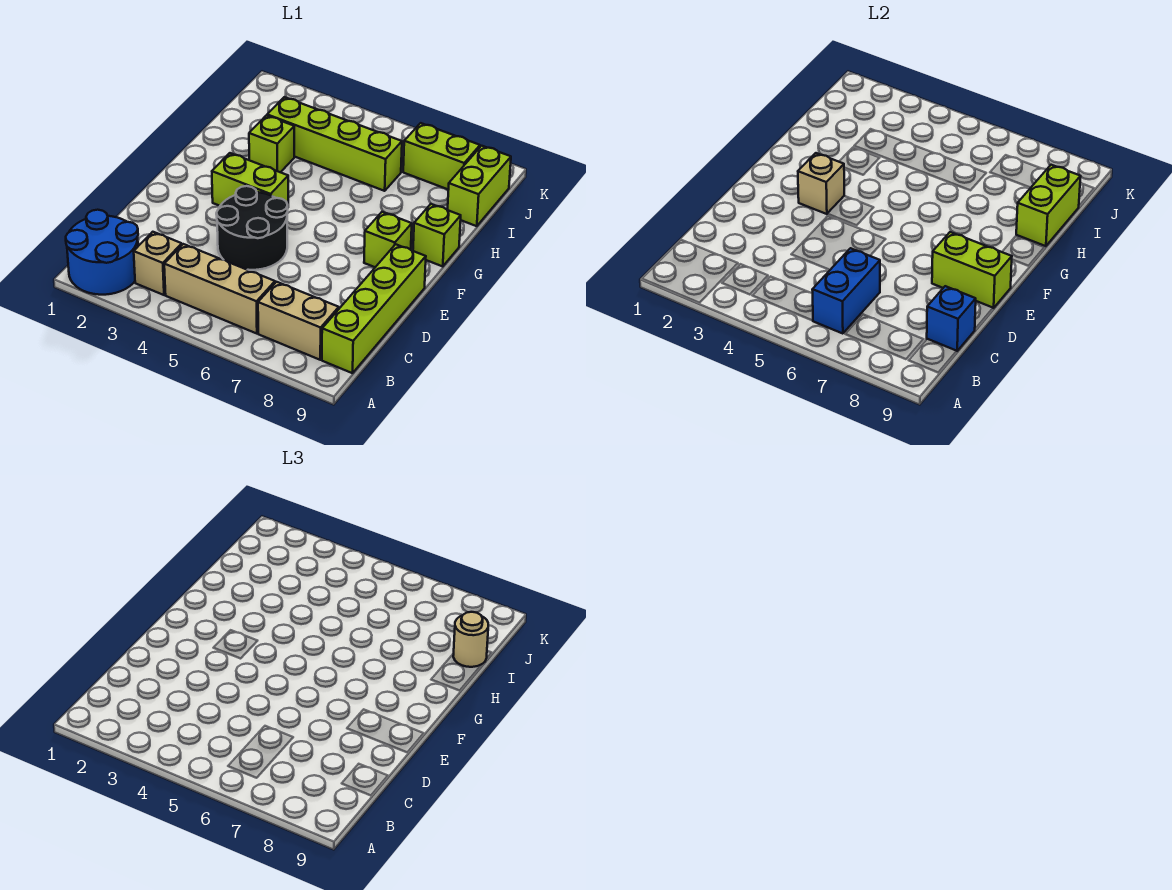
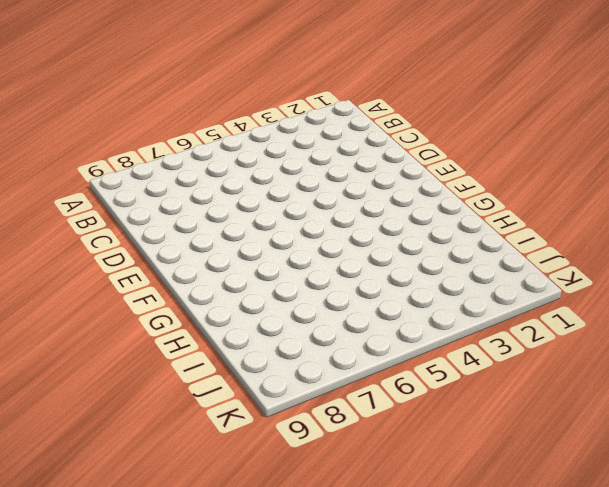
none -> blue 2x2 round brick [66,210,138,295]
none -> tan 1x1 brick [134,232,182,295]
none -> tan 1x3 brick [164,244,275,334]

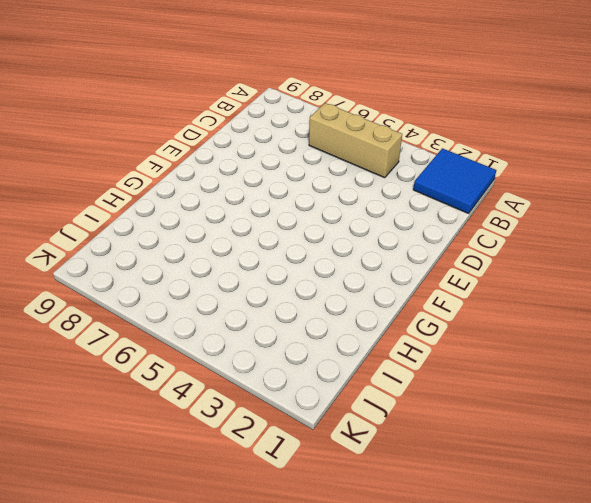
blue 2x2 tile [413,148,496,213] -> blue 2x2 round brick [66,210,138,295]
none -> tan 1x1 brick [134,232,182,295]
none -> tan 1x2 brick [258,282,339,360]
none -> lime 1x4 brick [322,244,426,373]

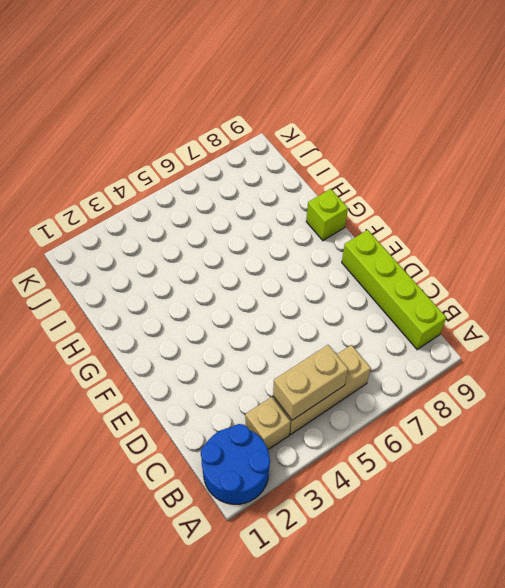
tan 1x2 brick [273,345,348,420] -> tan 1x2 brick moved to [258,282,339,360]
none -> black 2x2 round brick [216,186,288,270]
none -> lime 1x2 brick [212,153,288,206]
none -> lime 1x1 brick [364,212,412,267]

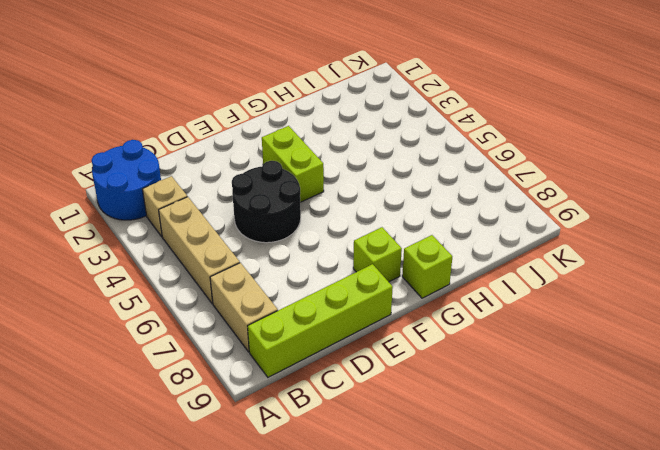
none -> lime 1x1 brick [249,115,294,172]
none -> lime 1x4 brick [267,97,402,191]
none -> lime 1x2 brick [448,146,511,226]

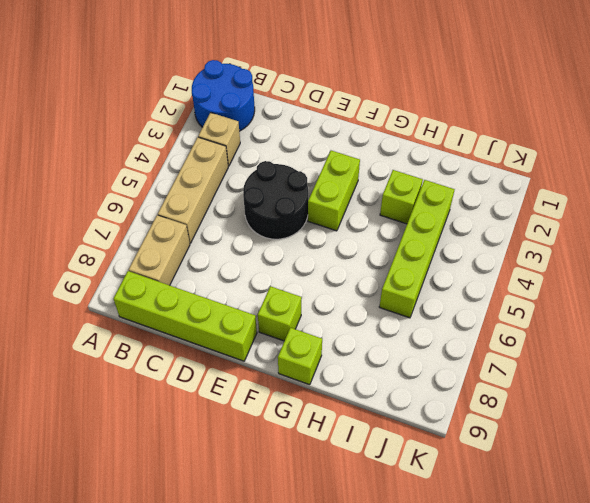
none -> lime 1x2 brick [448,146,511,226]
none -> lime 1x2 brick [403,123,480,190]
none -> blue 1x2 brick [812,248,880,334]

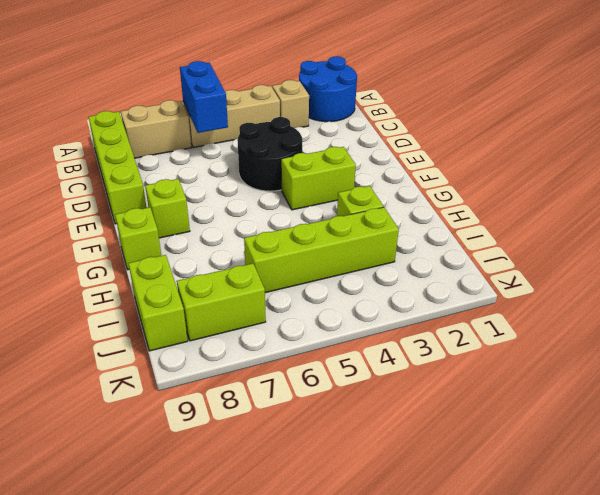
none -> blue 1x1 brick [927,286,976,351]
none -> lime 1x2 brick [932,232,1012,308]
none -> tan 1x1 brick [798,153,844,214]

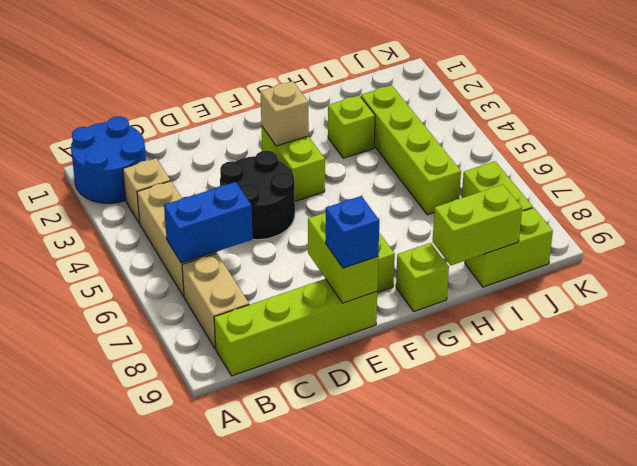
blue 1x1 brick [326,196,379,268] -> blue 1x1 brick moved to [927,286,976,351]
none -> tan 1x1 round brick [453,612,488,667]

